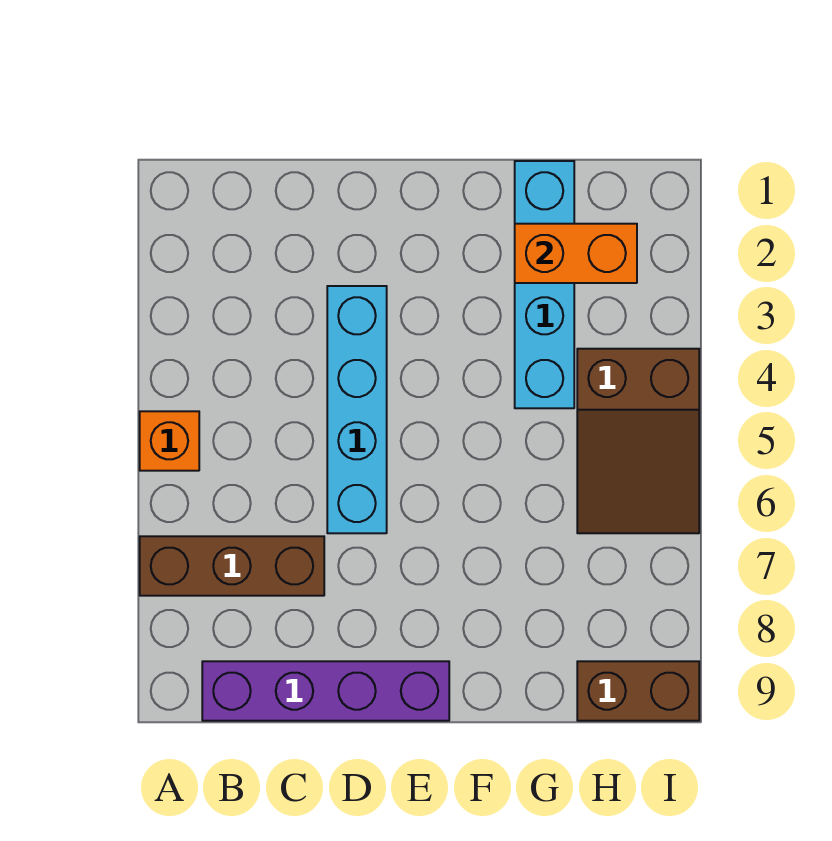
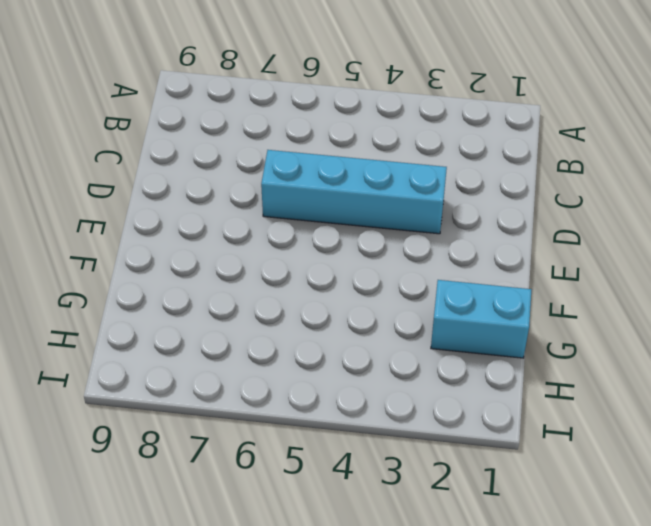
cyan 1x2 brick [431,280,532,358] -> cyan 1x4 brick [515,161,574,408]
none -> orange 1x1 brick [140,411,199,471]
none -> brown 1x3 brick [140,536,324,596]

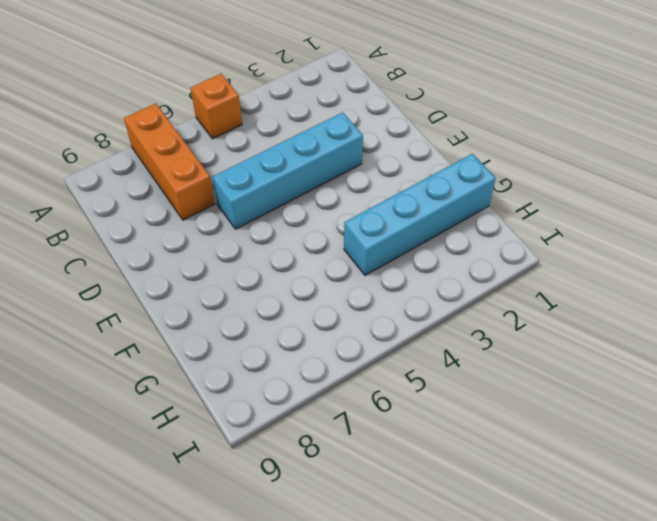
orange 1x3 brick [124,104,215,220] -> brown 1x3 brick [140,536,324,596]
none -> purple 1x4 brick [202,661,449,721]
none -> brown 2x3 slope [577,349,699,533]

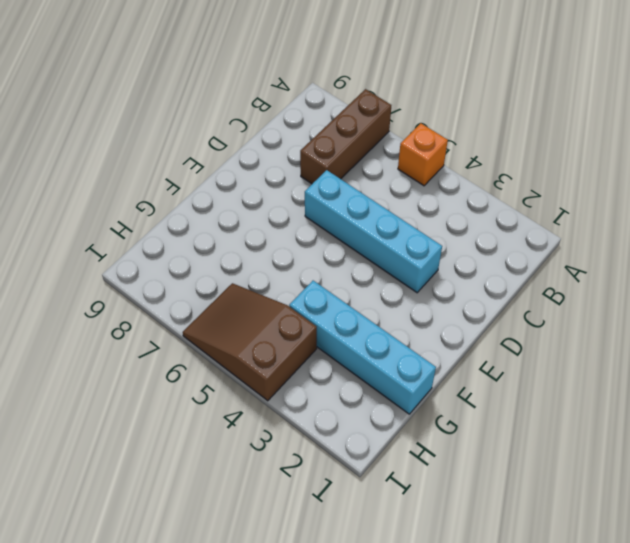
none -> purple 1x4 brick [202,661,449,721]
none -> brown 1x2 brick [577,661,699,721]

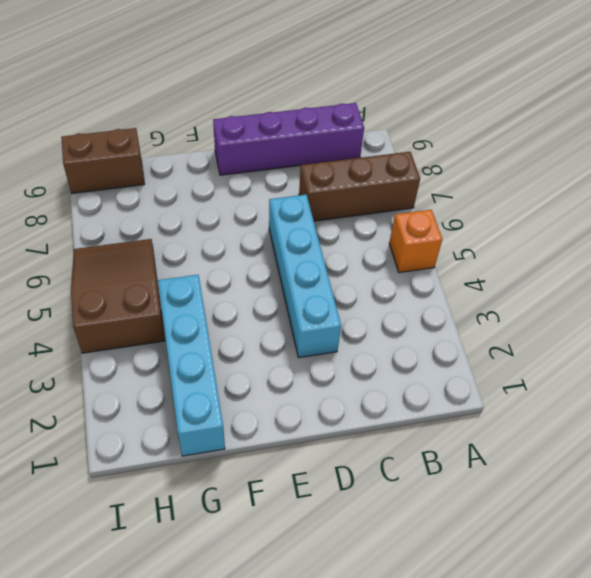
none -> orange 1x2 brick [515,224,637,283]

